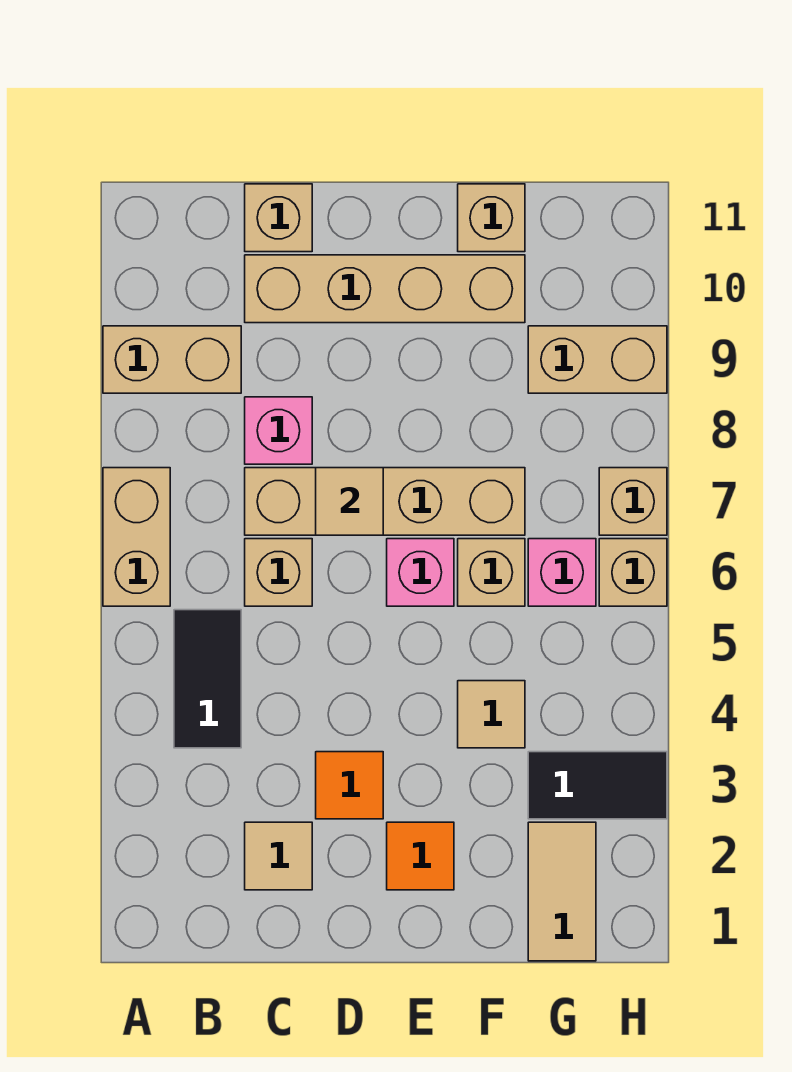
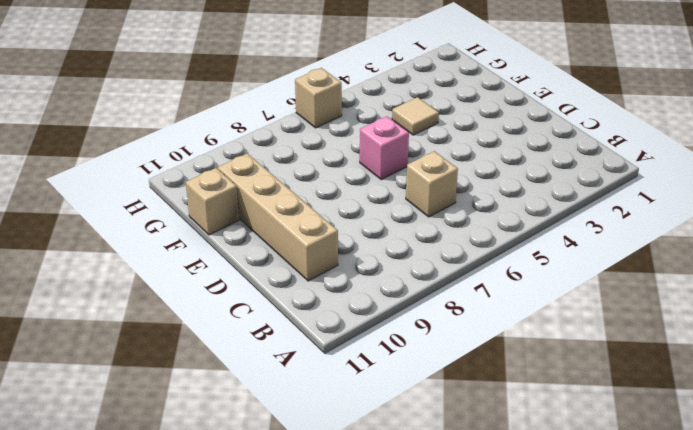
none -> tan 1x2 brick [103,468,170,606]
none -> tan 1x2 brick [103,326,241,393]
none -> black 1x2 tile [174,610,241,748]

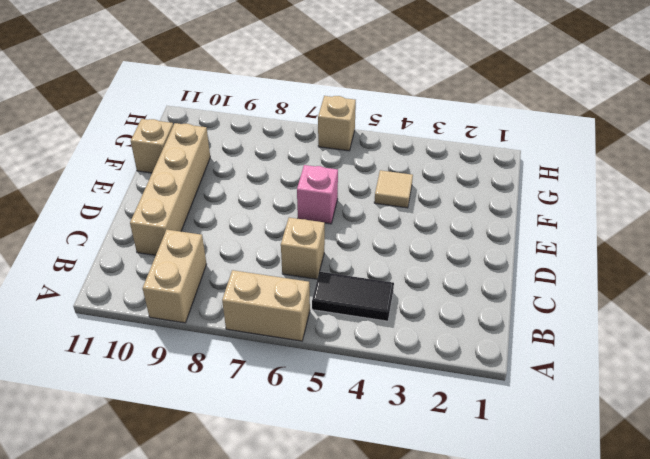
none -> tan 1x1 tile [245,822,312,890]
none -> tan 1x4 brick [245,468,525,535]
none -> pink 1x1 brick [245,397,312,464]

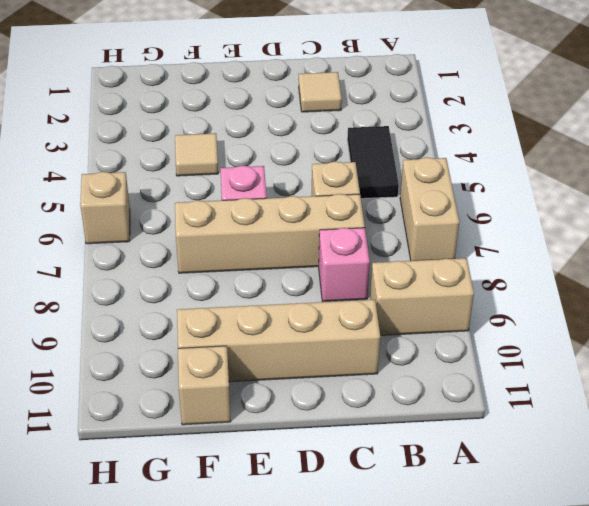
none -> tan 1x1 brick [245,184,312,252]
none -> orange 1x1 tile [316,752,383,819]
none -> orange 1x1 tile [387,822,454,890]

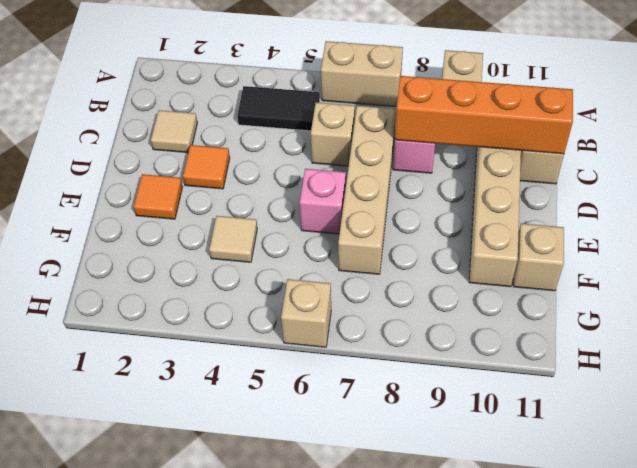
orange 1x4 brick [395,76,573,154] -> none
none -> tan 1x1 brick [458,539,525,606]
none -> tan 1x2 tile [528,822,596,961]
none -> black 1x2 tile [528,752,667,819]

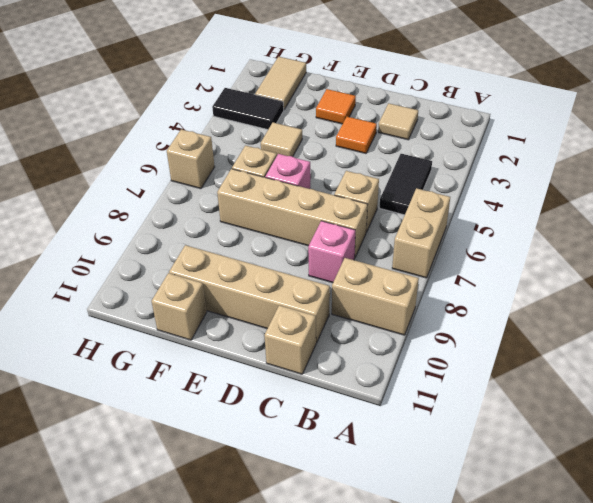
none -> pink 1x1 brick [528,539,596,606]
none -> tan 1x2 brick [528,326,667,393]
none -> tan 1x1 brick [599,468,667,535]

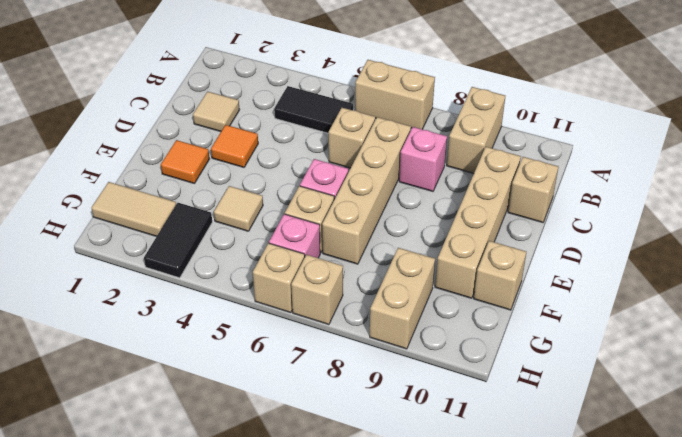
none -> tan 1x1 tile [316,468,383,535]

